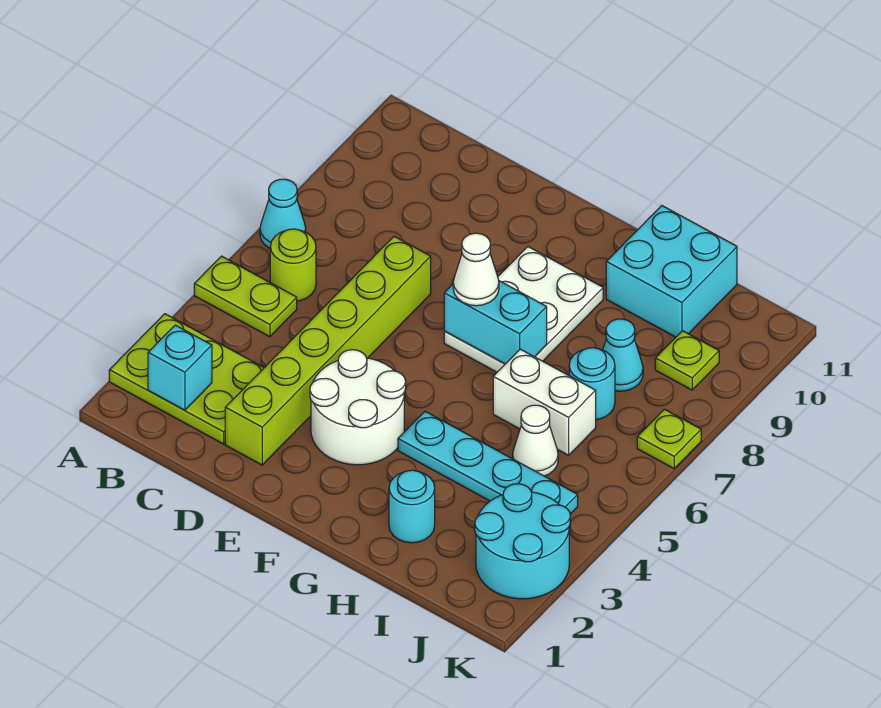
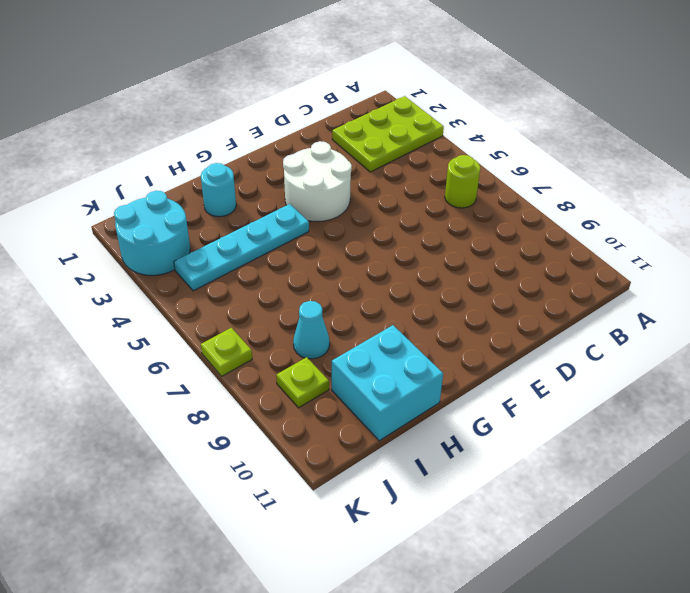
none -> lime 1x2 plate [194,256,297,337]
none -> cyan 1x1 cone [260,179,306,248]
none -> lime 1x6 brick [225,236,431,465]

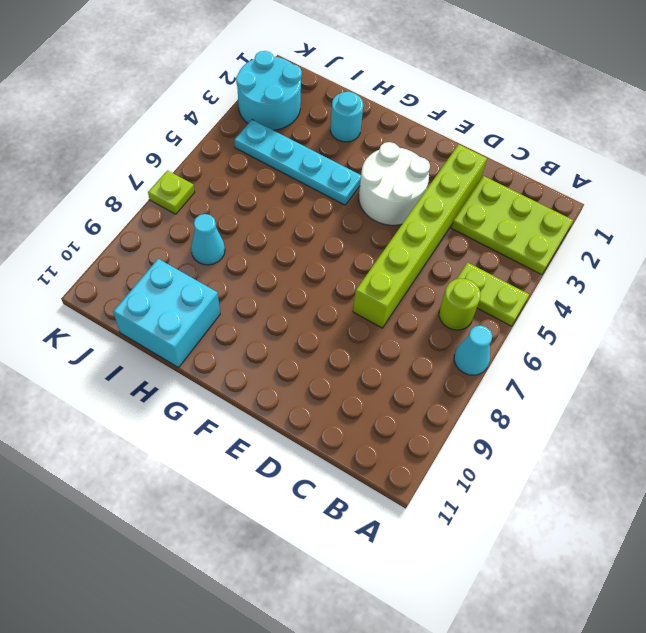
none -> white 2x3 plate [444,247,603,372]
none -> white 1x2 brick [493,349,596,455]
none -> white 1x1 cone [513,405,558,476]

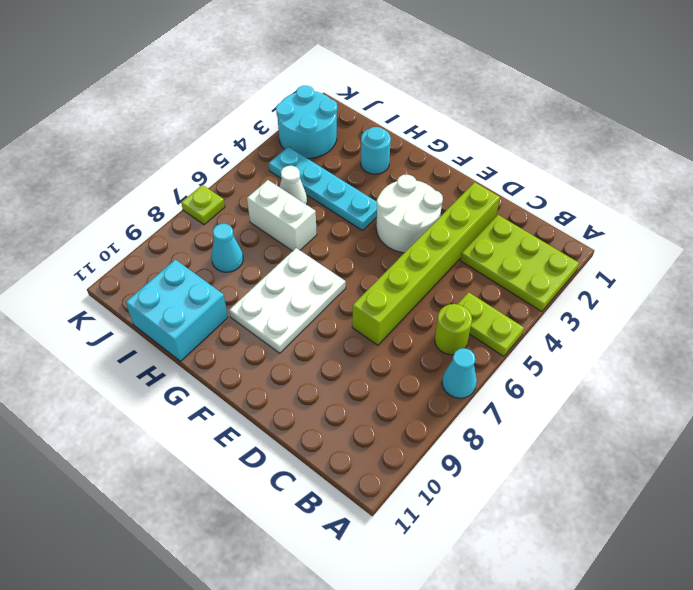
none -> cyan 1x1 round brick [569,348,615,420]
none -> lime 1x1 plate [655,331,719,390]
none -> cyan 1x1 brick [148,325,212,410]

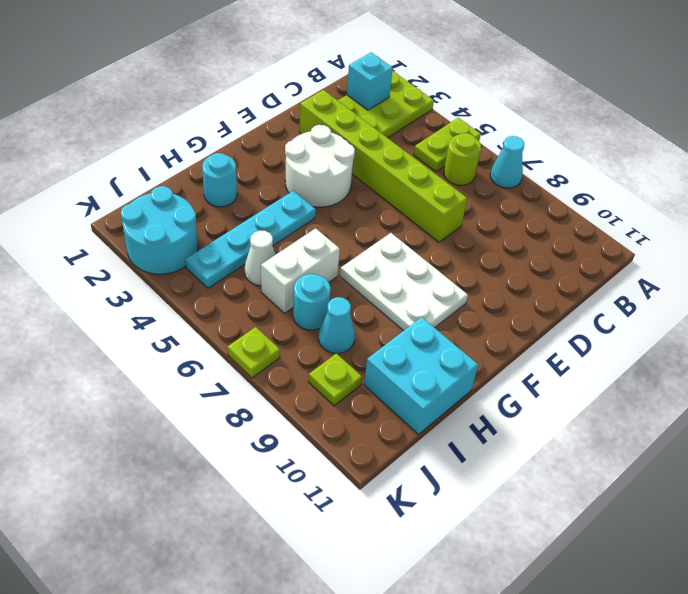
none -> cyan 1x2 brick [444,281,547,364]
none -> white 1x1 cone [453,233,499,306]

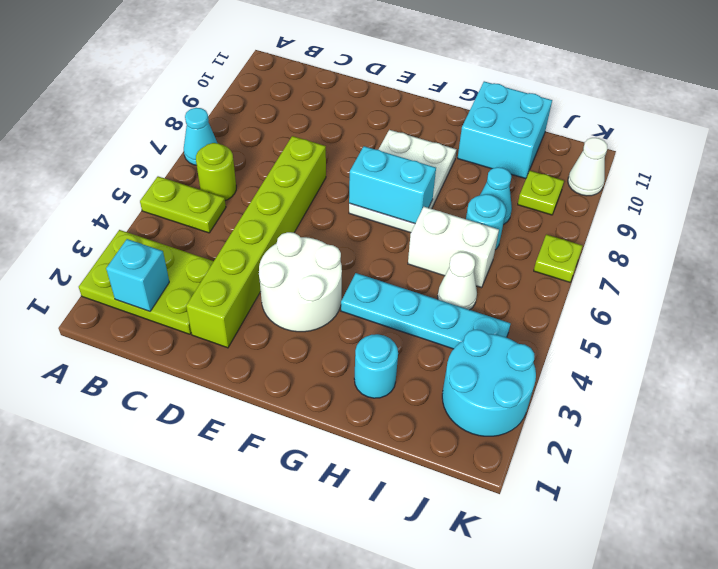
white 1x1 cone [568,138,607,196] -> white 1x1 cone moved to [453,233,499,306]

